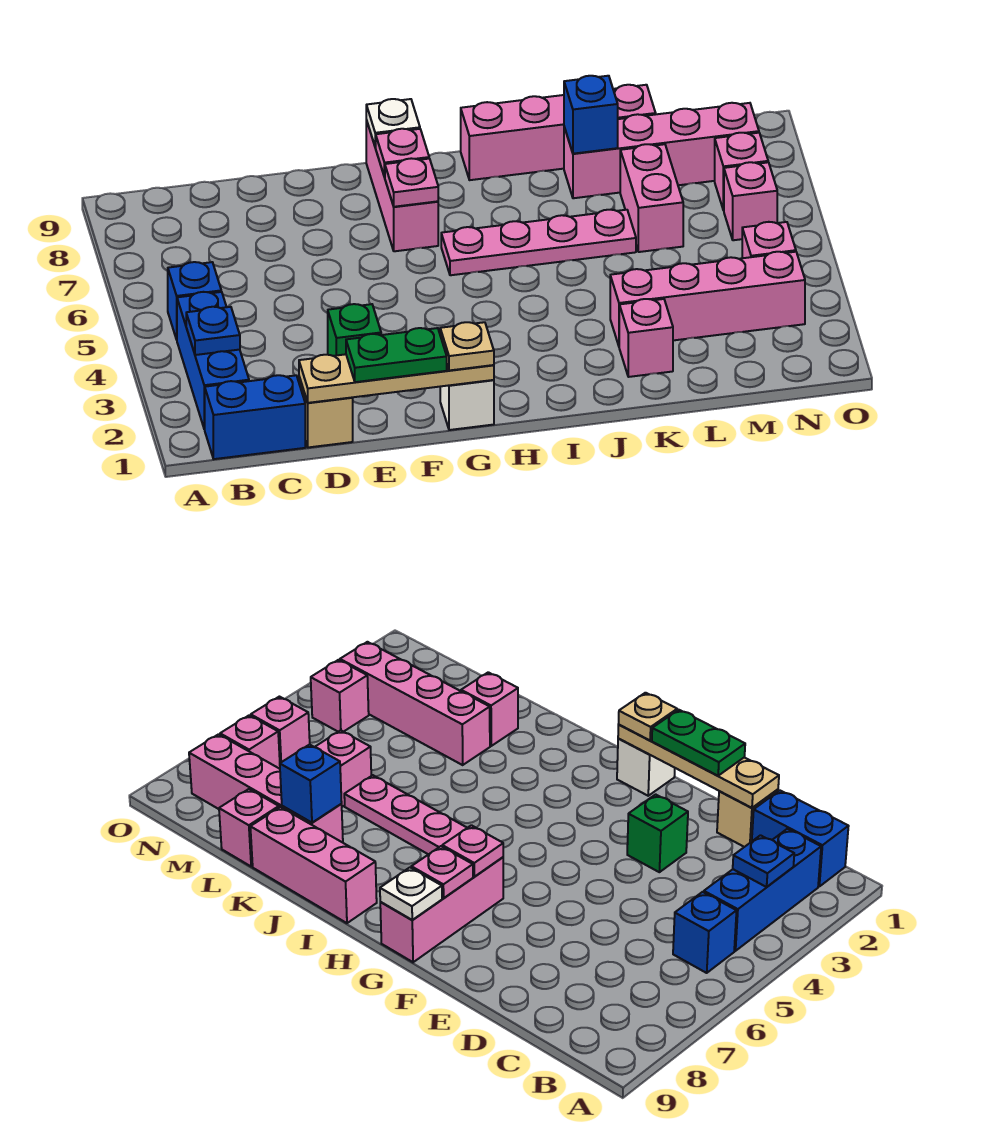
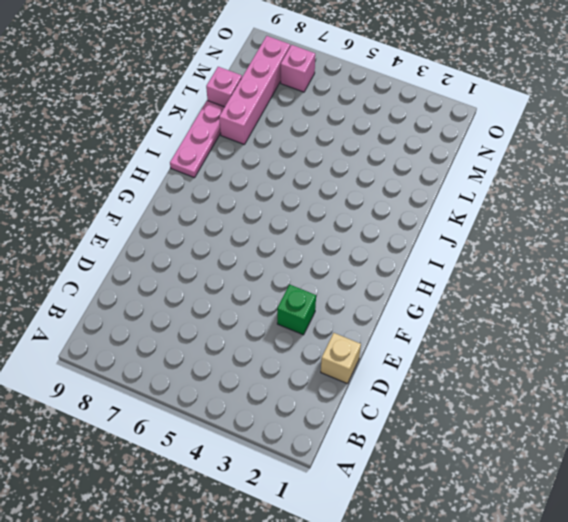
pink 1x3 plate [170,100,224,178] -> pink 1x3 brick [461,95,564,180]
none -> blue 1x2 brick [205,375,305,459]
none -> blue 1x3 brick [177,292,249,429]
none -> blue 1x1 brick [168,262,221,340]

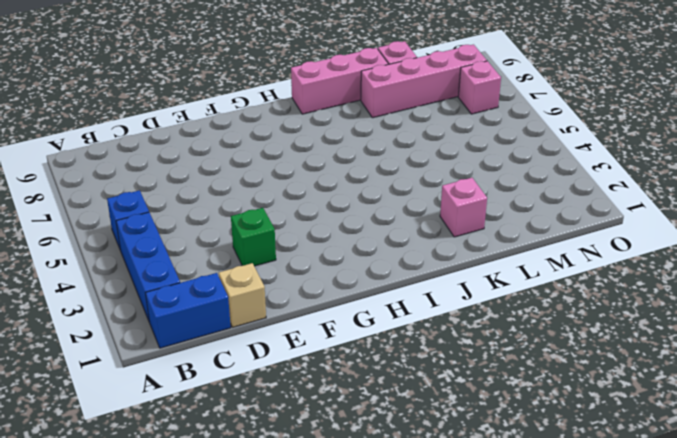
none -> white 1x1 brick [440,380,494,430]
none -> pink 1x3 brick [366,120,438,251]
none -> pink 1x4 plate [441,210,636,275]

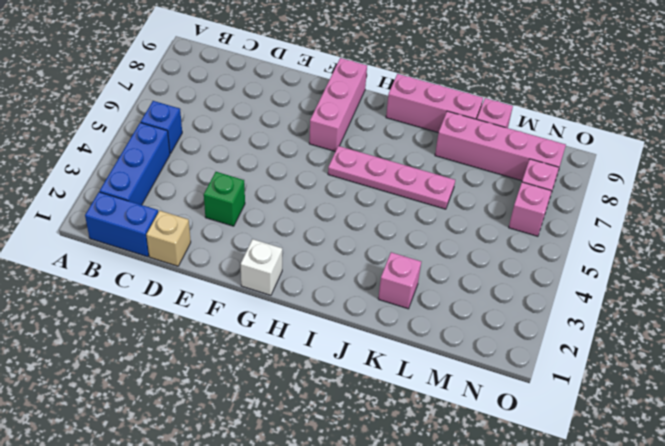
none -> pink 1x4 brick [610,252,805,346]
none -> pink 1x2 brick [620,144,683,252]
none -> pink 1x1 brick [742,222,796,258]

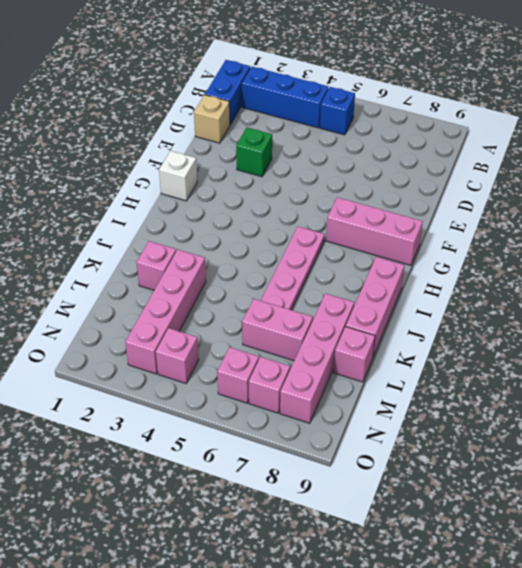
none -> blue 1x1 plate [186,307,240,355]
none -> tan 1x4 plate [299,354,494,403]
none -> pink 1x1 plate [385,158,438,207]

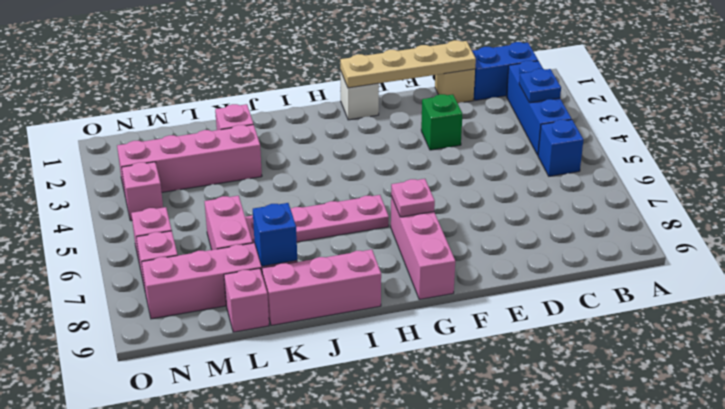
none -> pink 1x1 plate [376,129,429,177]
none -> white 1x1 plate [366,99,420,147]
none -> green 1x2 plate [346,328,447,382]

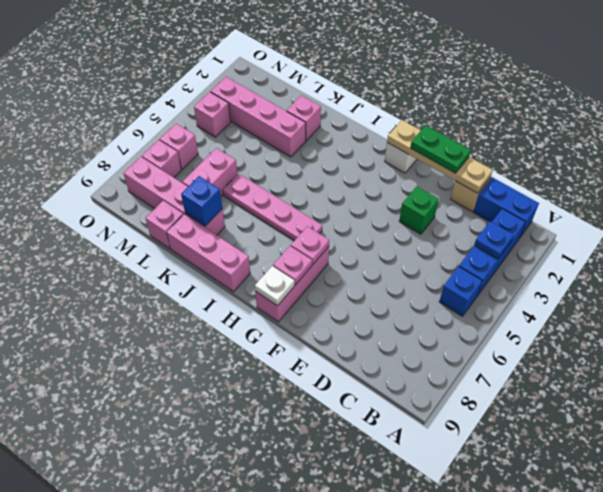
none -> tan 1x1 plate [440,322,494,370]

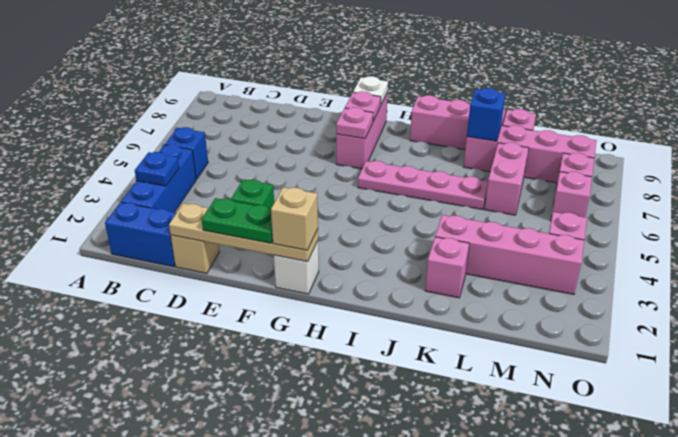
tan 1x1 brick [271,187,318,250] -> tan 1x1 plate [440,322,494,370]

